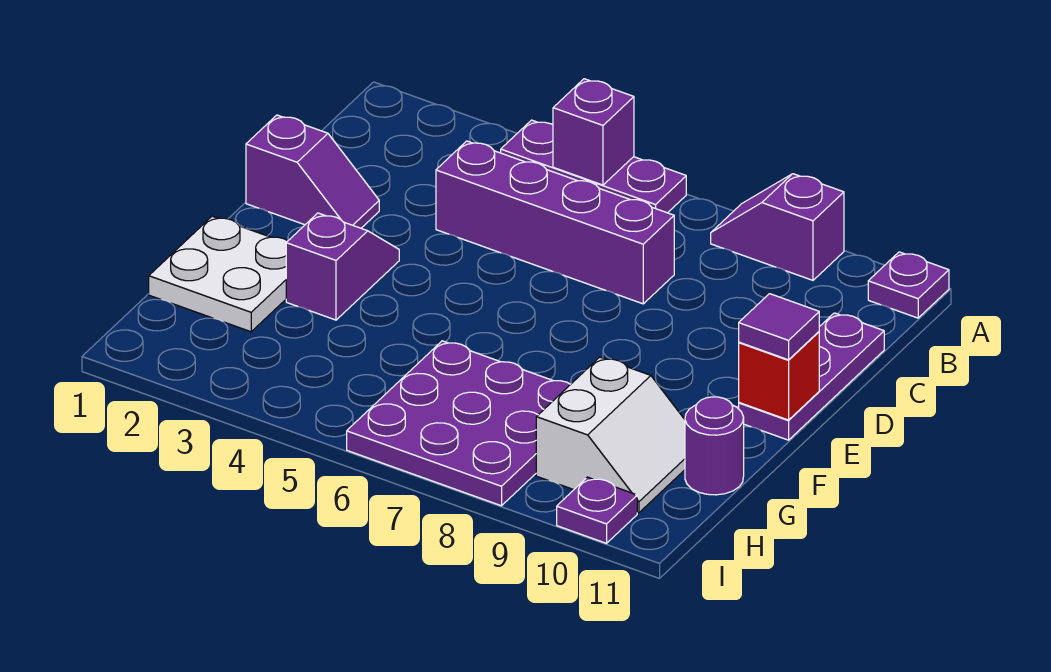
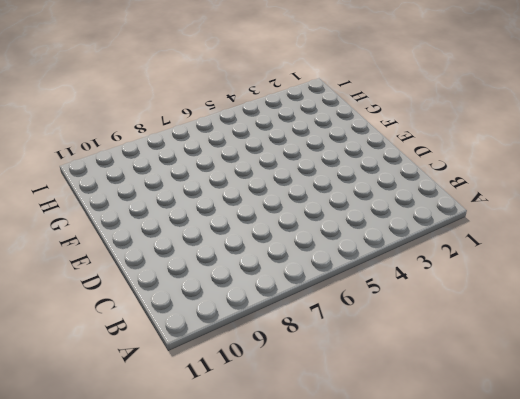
none -> purple 1x3 plate [501,120,686,213]
none -> purple 1x2 slope [711,174,844,280]
none -> purple 1x1 plate [868,252,949,318]

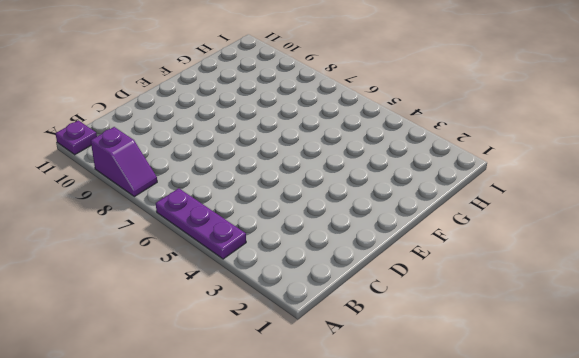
none -> purple 1x4 brick [436,141,674,304]
none -> purple 1x3 plate [739,313,884,440]
none -> purple 1x2 slope [246,115,379,228]

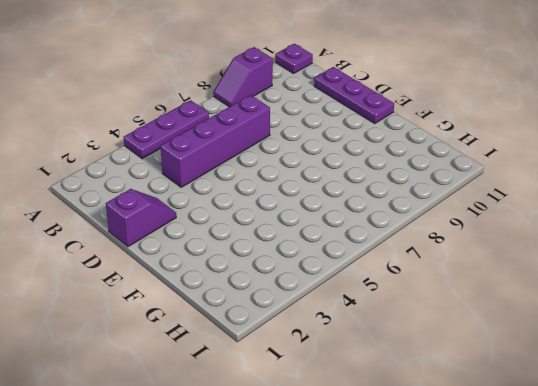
none -> purple 1x2 slope [286,213,399,320]
none -> white 2x2 plate [149,216,287,332]
none -> purple 3x3 plate [347,341,571,506]

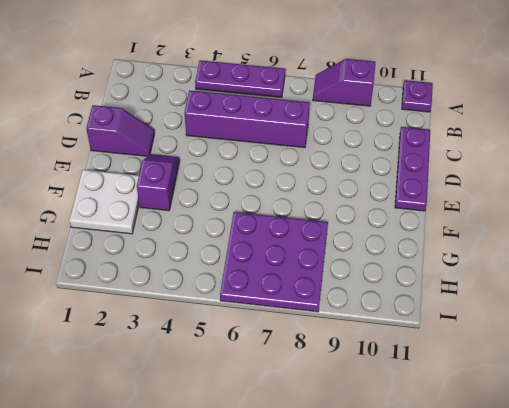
none -> white 2x2 slope [536,357,685,513]
none -> purple 1x1 round brick [685,397,744,495]
none -> purple 1x1 plate [557,477,637,543]

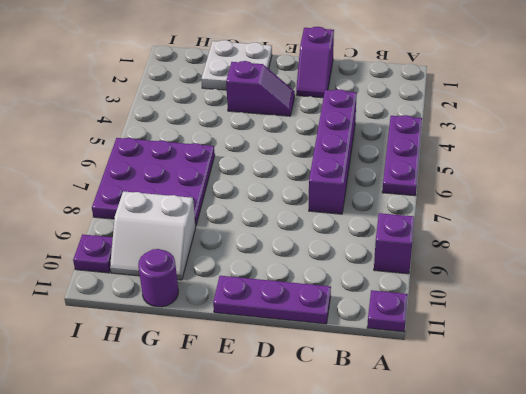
none -> purple 1x1 brick [553,79,634,185]
none -> red 1x1 brick [739,332,819,420]
none -> purple 1x1 tile [739,294,819,360]

